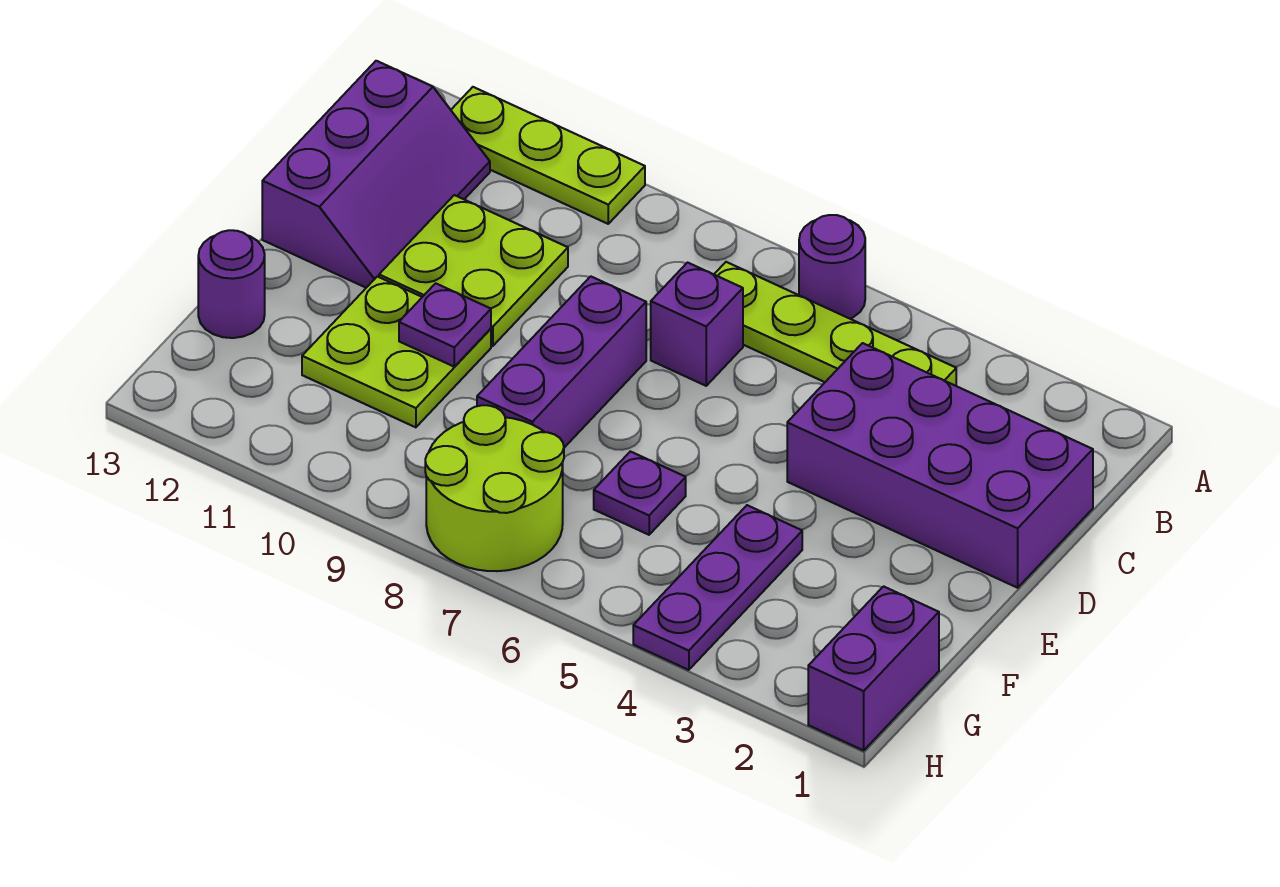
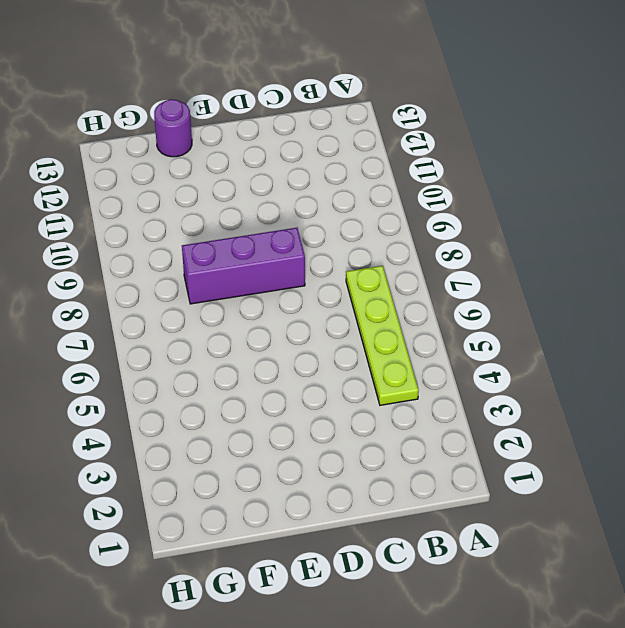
none -> purple 1x1 round brick [799,215,865,319]
none -> lime 1x3 plate [451,87,645,224]
none -> purple 2x3 slope [262,61,490,288]

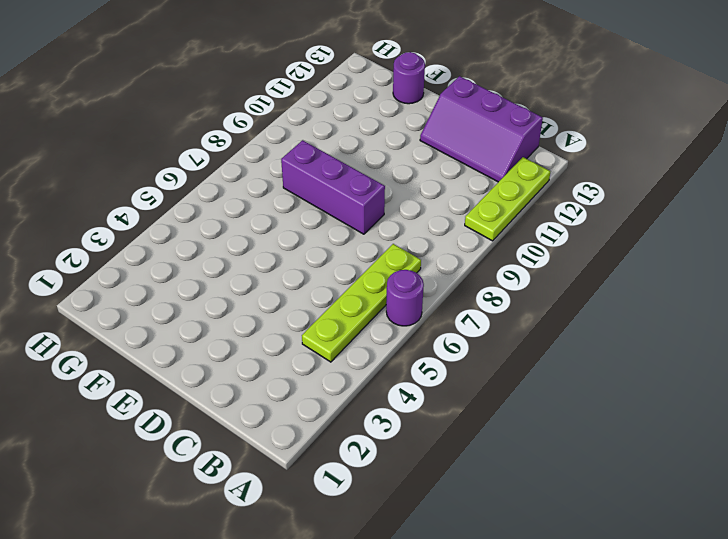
none -> purple 2x4 brick [787,343,1093,588]
none -> purple 1x1 brick [651,263,743,386]
none -> lime 2x2 plate [379,195,568,346]

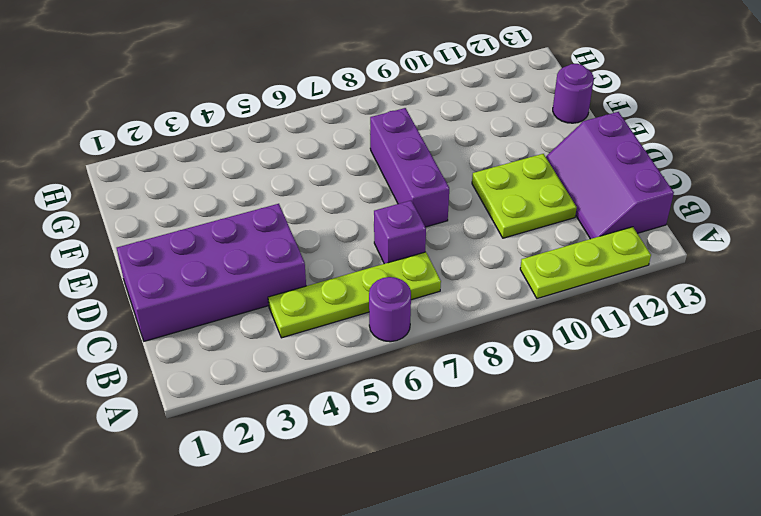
none -> lime 2x2 plate [302,276,491,427]
none -> purple 1x3 plate [633,505,802,670]
none -> purple 1x1 plate [594,451,686,535]

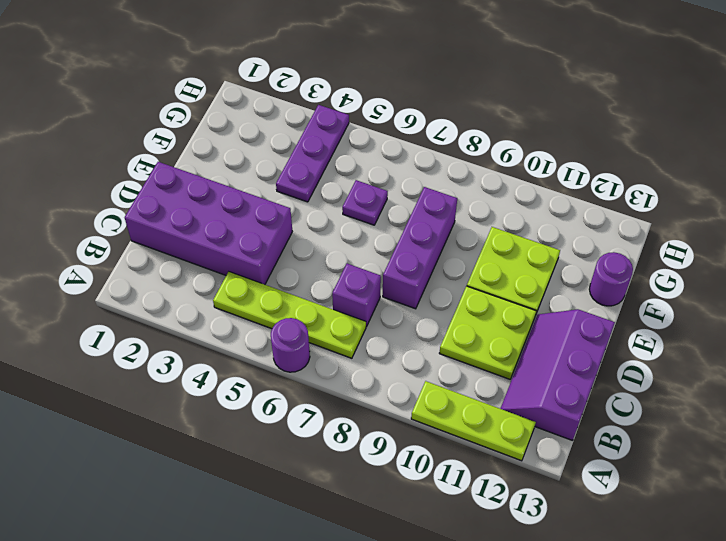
none -> purple 1x2 brick [808,586,939,750]
none -> lime 2x2 round brick [425,405,564,571]
none -> purple 1x1 plate [399,283,491,366]

